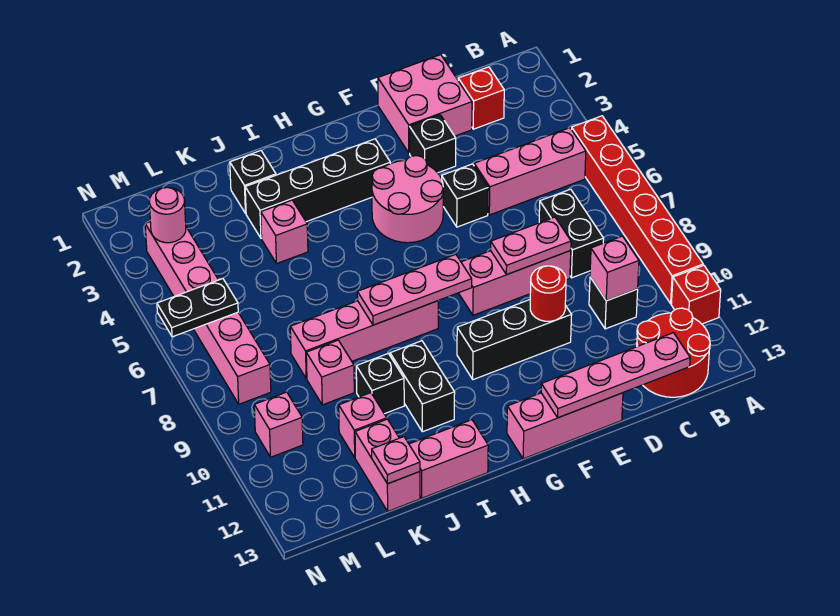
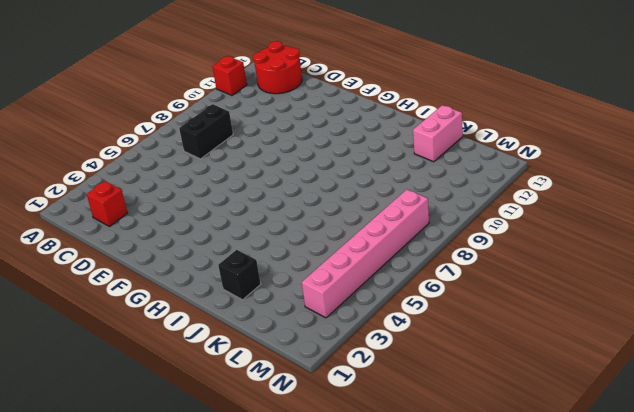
none -> red 1x6 brick [572,116,703,304]
none -> pink 1x3 brick [474,128,586,215]
none -> black 1x1 brick [589,277,638,329]
none -> pink 2x2 brick [378,55,472,153]

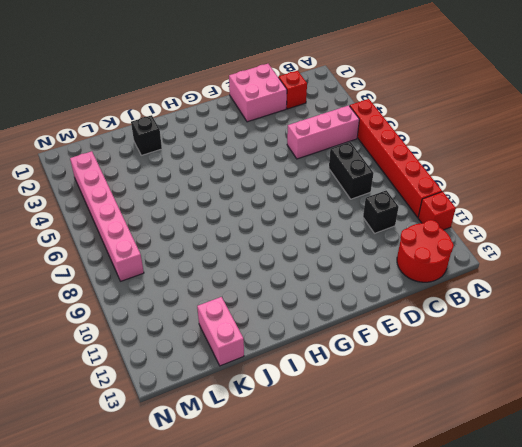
none -> pink 1x3 brick [459,251,571,315]
none -> black 1x1 brick [409,115,456,173]
none -> black 1x1 brick [442,164,488,227]
none -> black 1x3 brick [457,300,572,380]

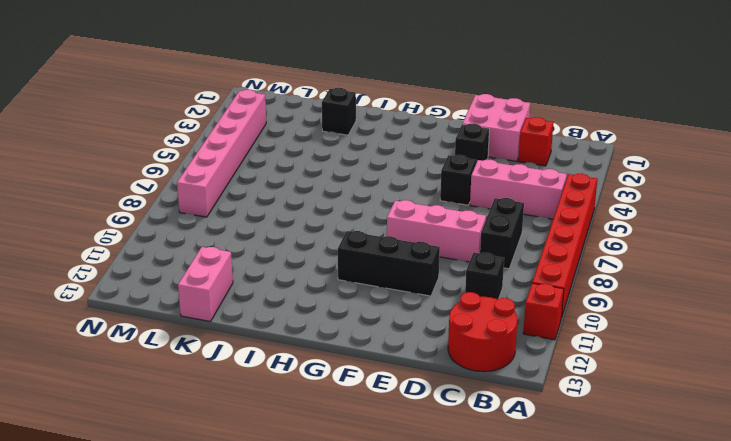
none -> pink 1x3 brick [507,393,623,459]
none -> pink 2x2 round brick [372,156,443,243]
none -> black 1x4 brick [245,139,390,238]
none -> pink 1x4 brick [290,301,438,379]

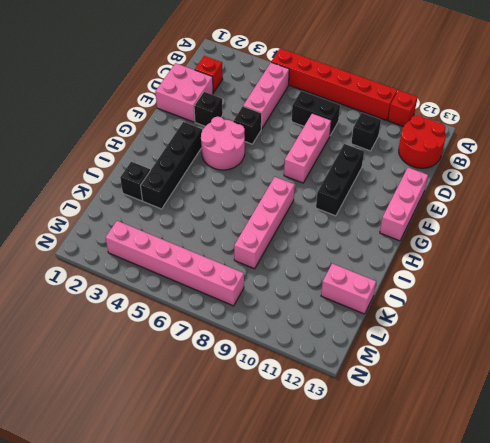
none -> black 1x2 brick [390,341,455,432]
none -> pink 1x2 brick [409,420,488,498]
none -> pink 1x1 brick [261,200,308,264]
none -> black 1x1 brick [356,354,404,414]

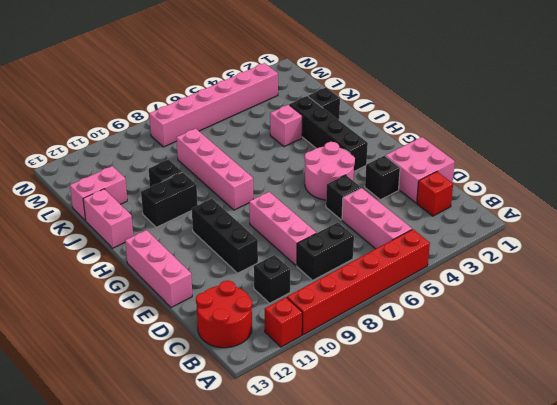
none -> pink 1x1 brick [306,340,354,405]
none -> pink 1x1 brick [339,393,387,457]
none -> pink 1x1 brick [254,392,303,457]
none -> pink 1x1 brick [590,236,639,301]

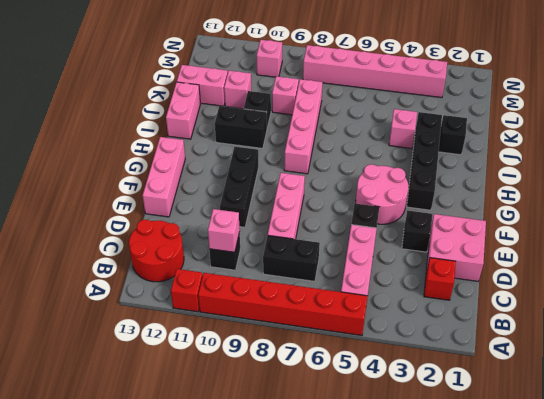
none -> pink 1x4 plate [541,333,690,418]
none -> pink 1x2 plate [491,217,571,274]
none -> red 1x1 round brick [530,266,566,321]
none -> pink 1x3 plate [357,254,472,325]

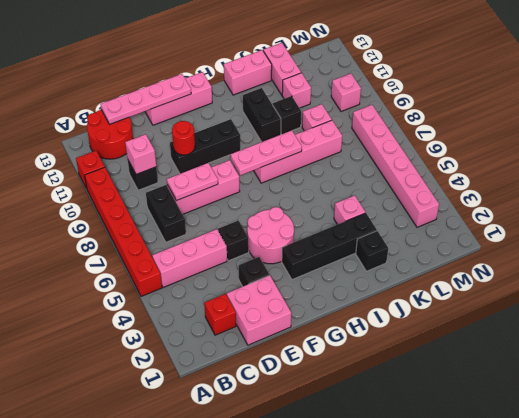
none -> pink 1x1 plate [372,437,420,484]
none -> pink 1x1 round brick [149,187,186,243]
none -> black 1x2 plate [157,278,238,337]

